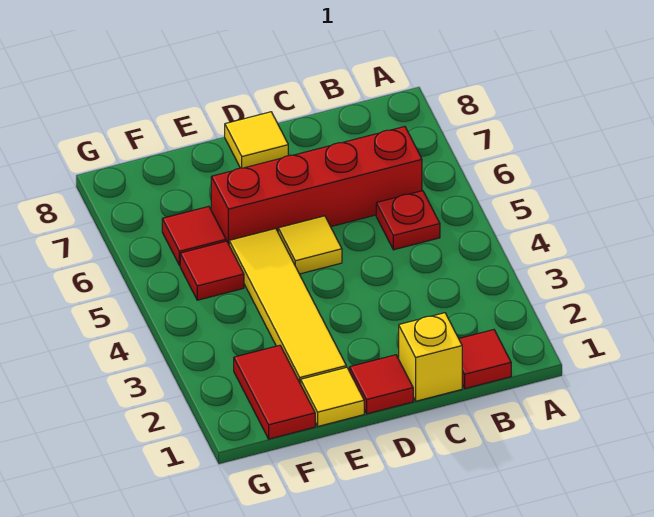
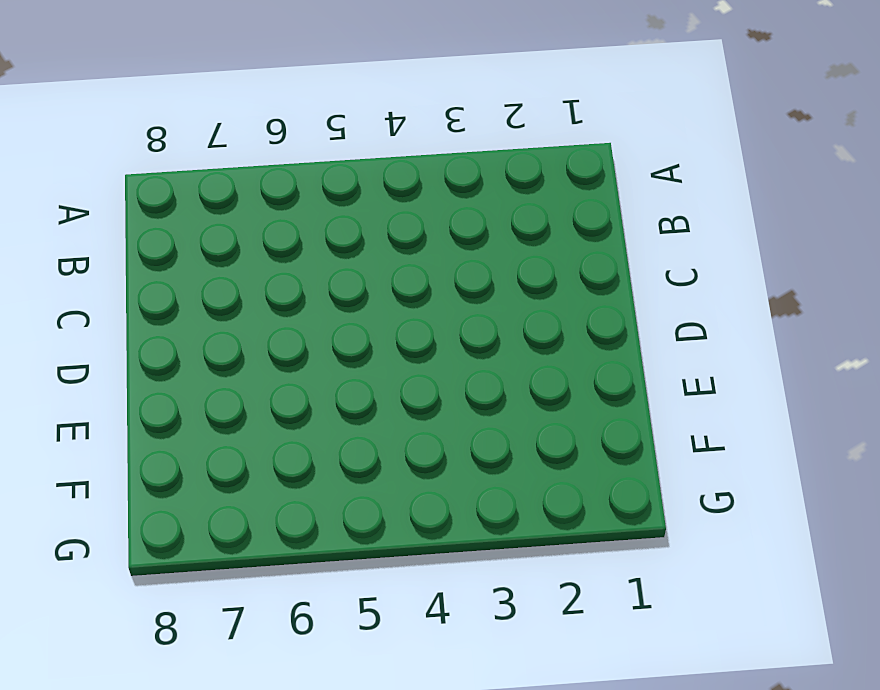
none -> red 1x1 tile [459,330,511,389]
none -> red 1x1 plate [376,191,440,250]
none -> red 1x4 brick [211,127,422,244]

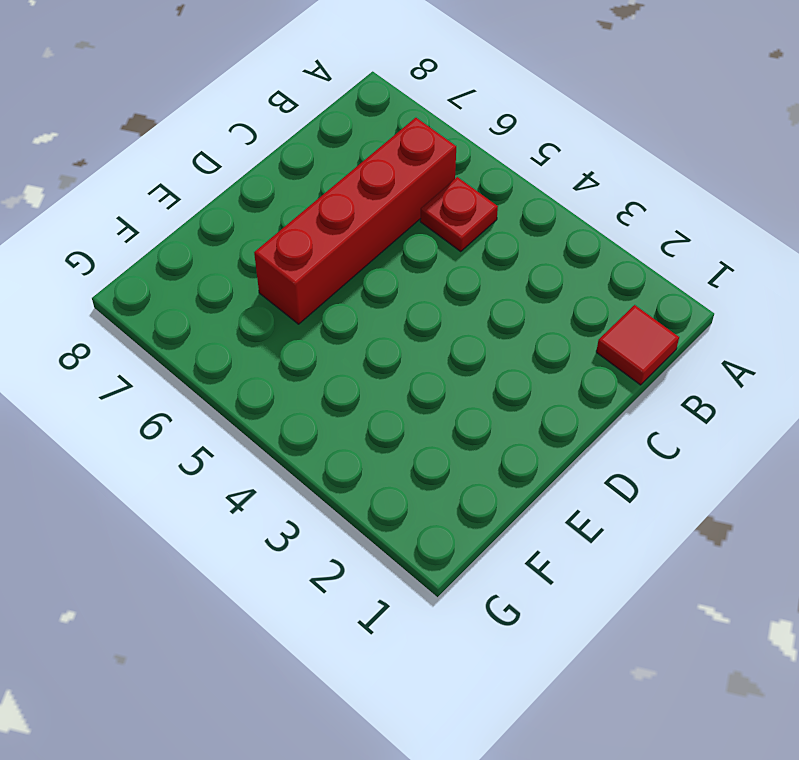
none -> yellow 1x1 brick [399,313,462,401]
none -> red 1x1 tile [350,355,413,414]
none -> yellow 1x1 tile [278,216,342,274]

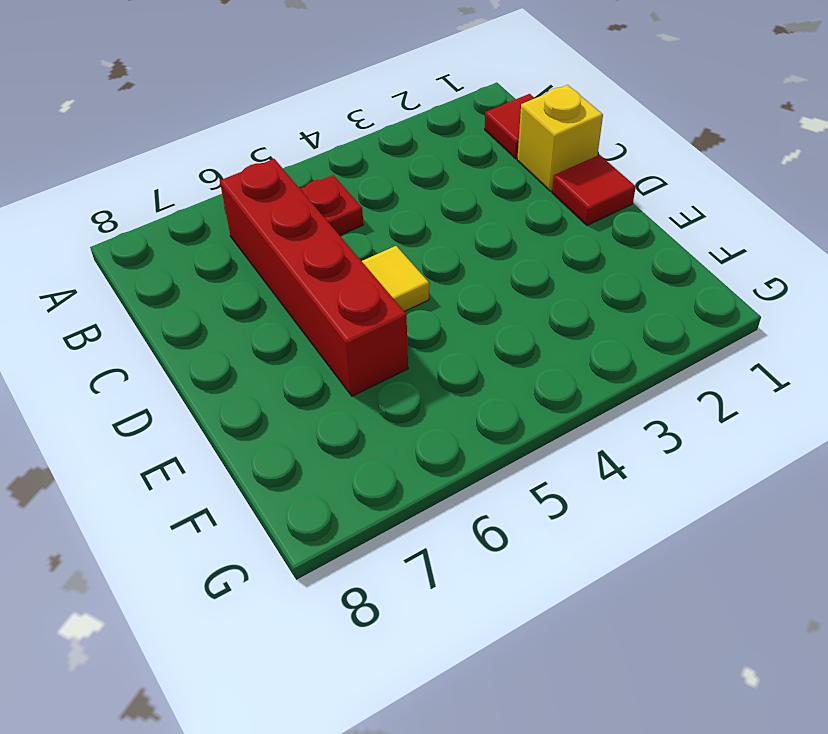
none -> yellow 1x1 tile [225,112,288,168]
none -> yellow 1x1 tile [301,367,364,426]
none -> yellow 1x4 tile [229,229,346,384]

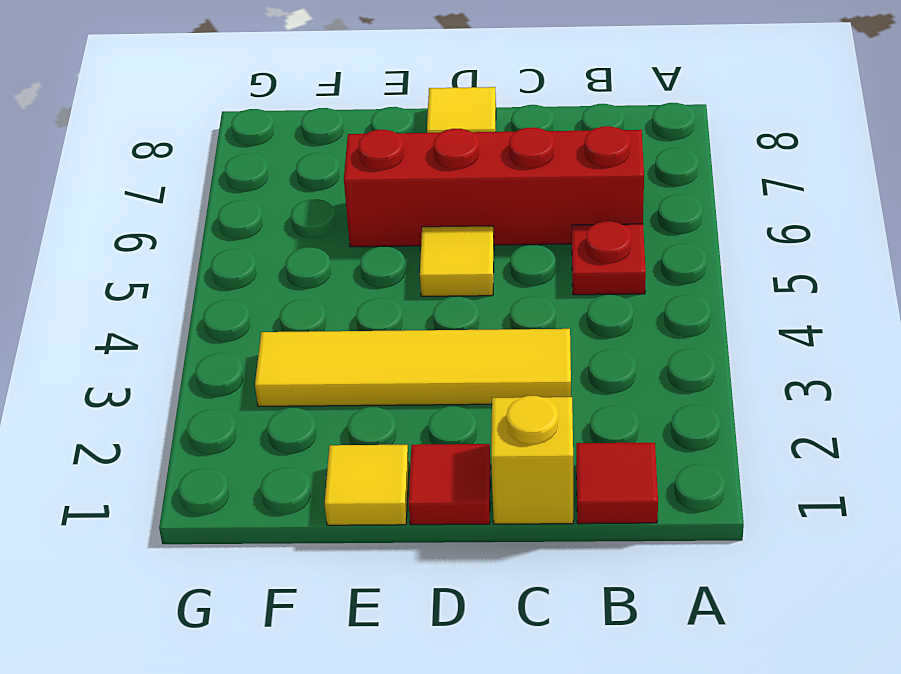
yellow 1x4 tile [255,329,571,406] -> yellow 1x4 tile turned to [229,229,346,384]
none -> red 1x2 tile [234,345,315,439]
none -> red 1x1 tile [180,241,244,300]
none -> red 1x1 tile [162,206,226,266]

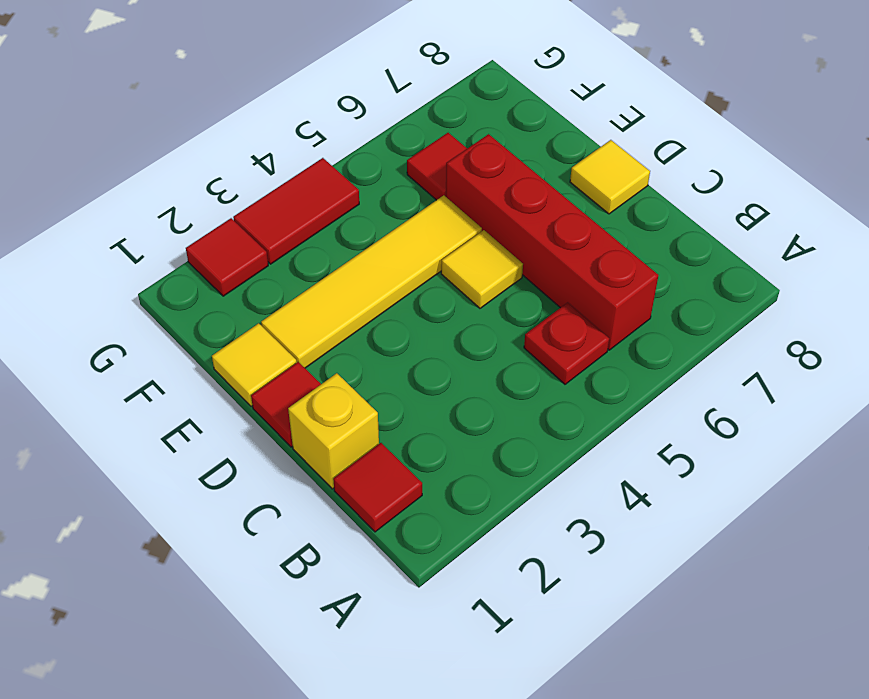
red 1x1 tile [186,218,268,296] -> red 1x1 tile moved to [180,241,244,300]
red 1x2 tile [233,158,359,264] -> red 1x2 tile moved to [234,345,315,439]

